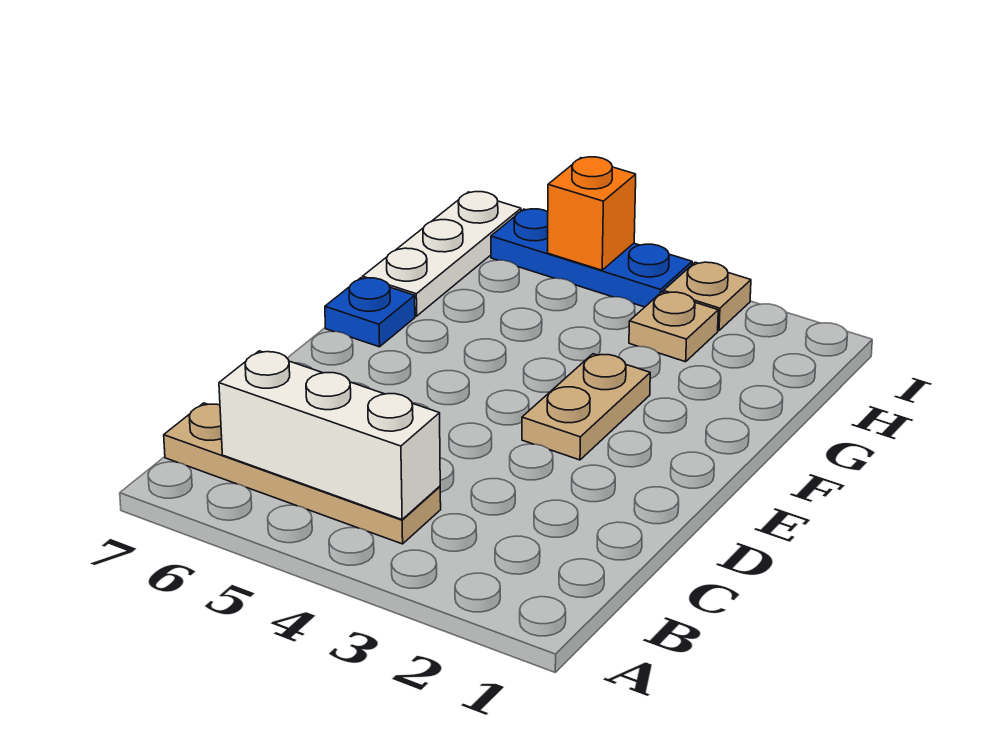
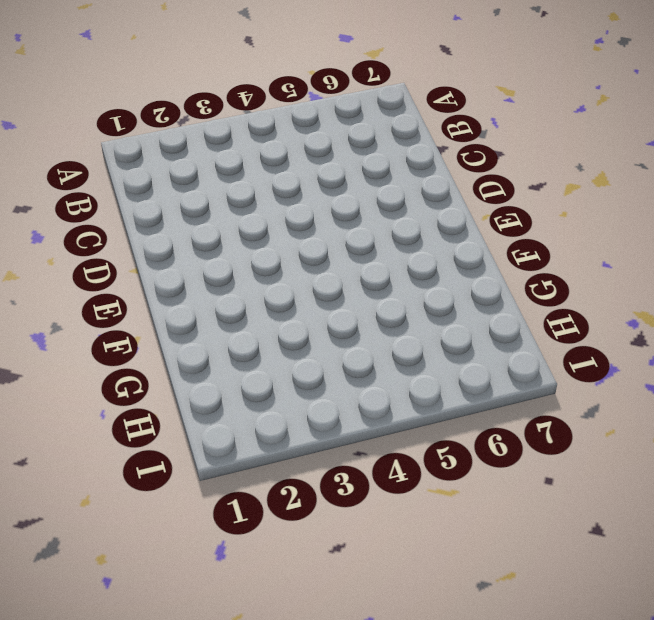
none -> tan 1x4 plate [164,403,441,544]
none -> tan 1x2 plate [522,354,650,460]

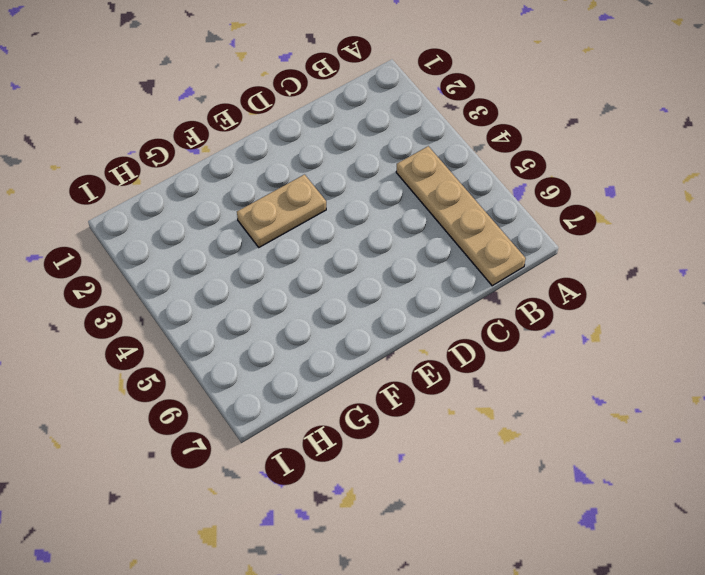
none -> blue 1x1 plate [325,278,415,347]
none -> white 1x3 plate [363,192,521,316]

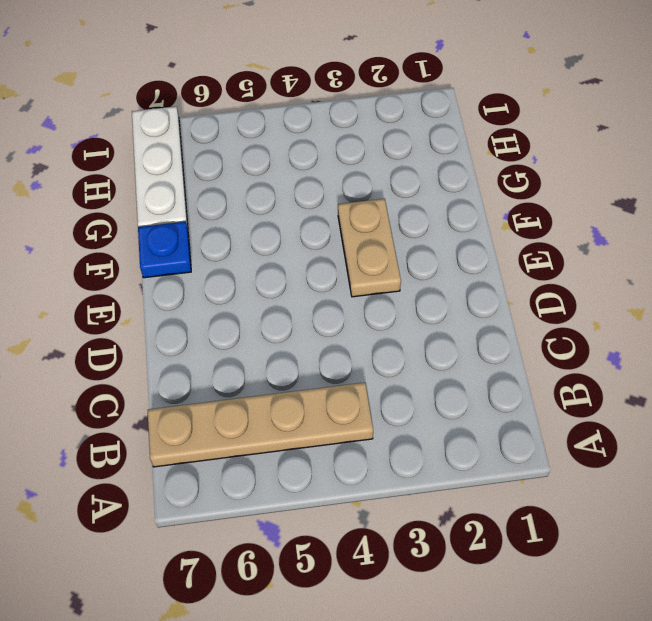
none -> tan 1x1 plate [629,292,718,362]
none -> tan 1x1 plate [663,262,751,331]

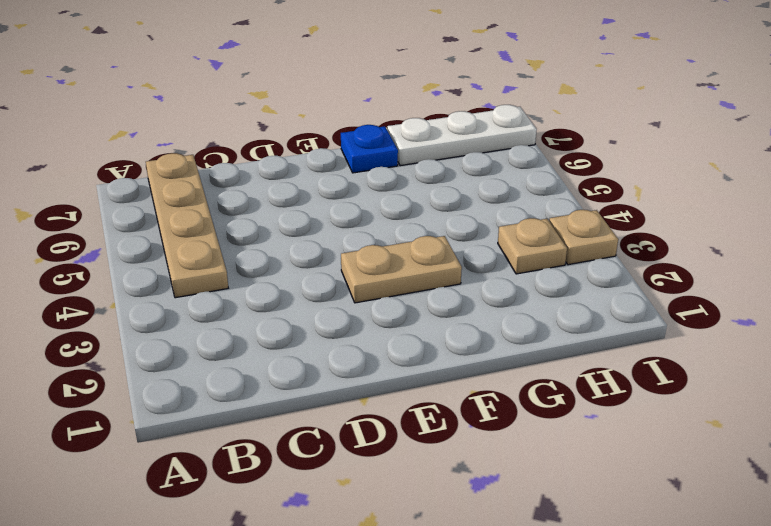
none -> blue 1x3 plate [491,209,692,307]
none -> white 1x3 brick [219,351,440,520]

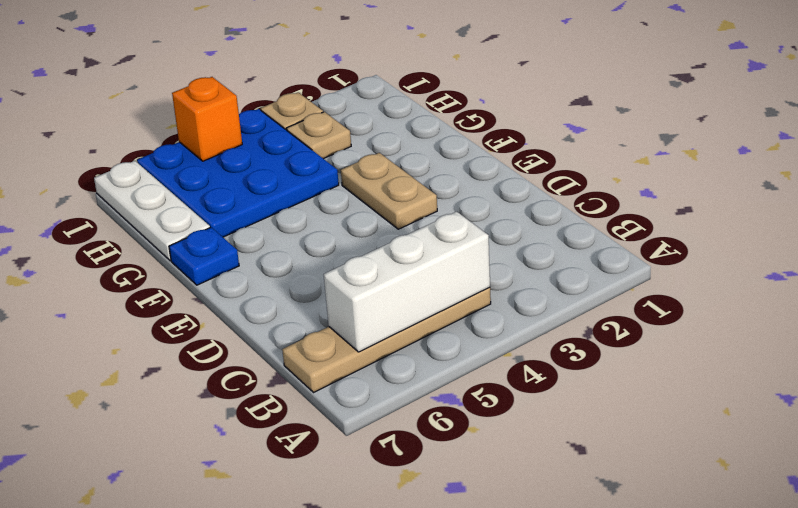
blue 3x3 plate [137,109,339,237] -> blue 1x3 plate [491,209,692,307]

